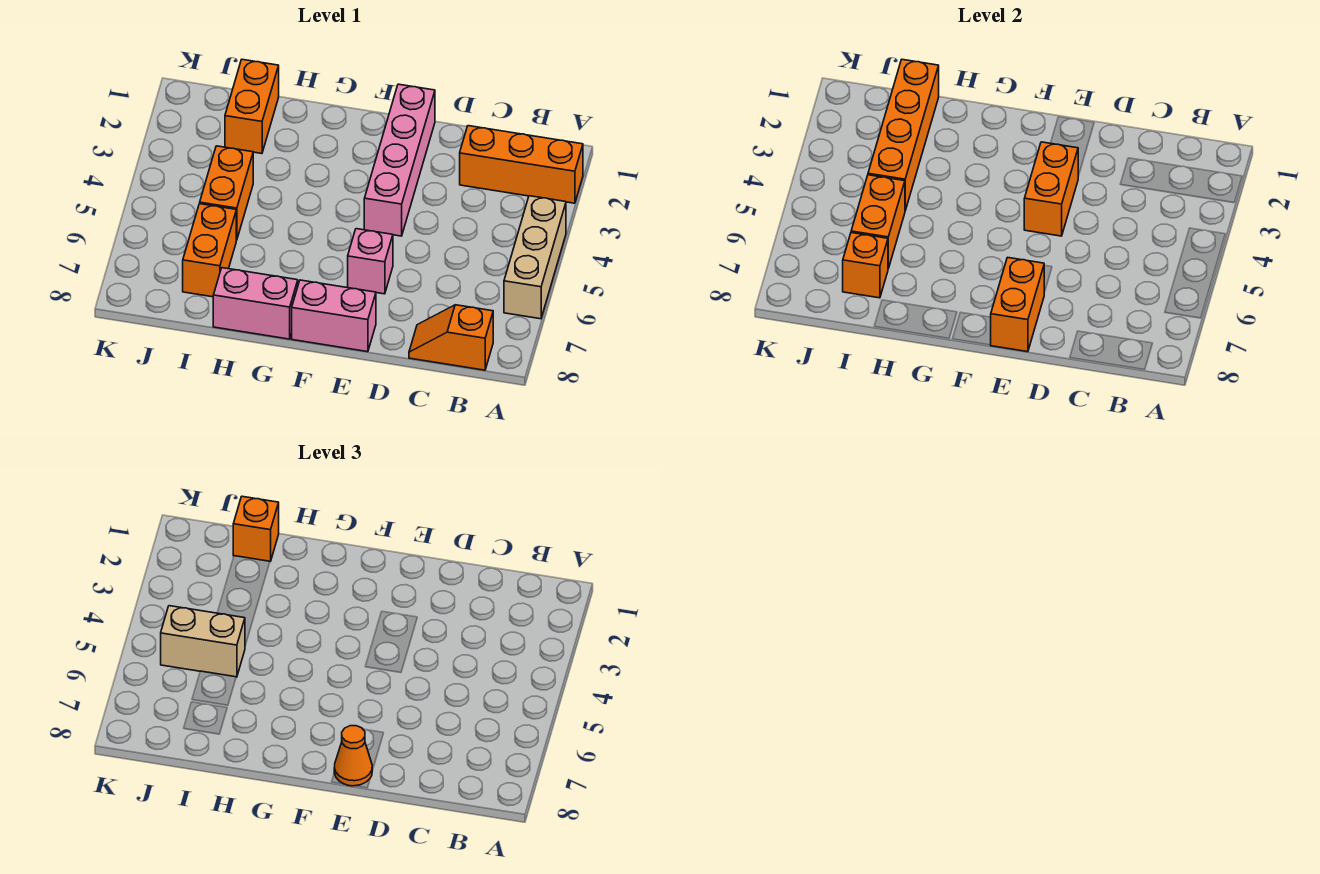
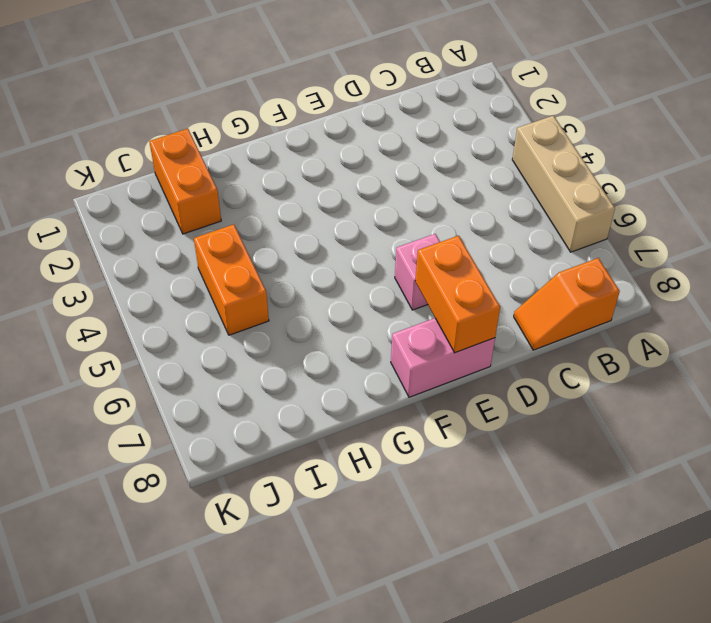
none -> orange 1x3 brick [460,126,583,203]
none -> pink 1x4 brick [364,84,435,236]
none -> pink 1x2 brick [213,268,298,339]

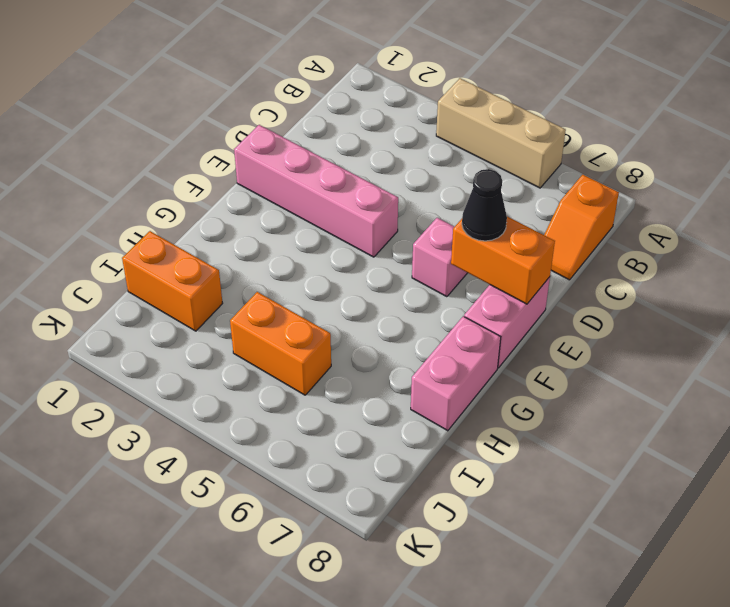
black 1x1 cone [462,169,507,241] -> none
none -> orange 1x3 brick [460,126,583,203]
none -> orange 1x2 brick [183,204,236,297]
none -> orange 1x2 brick [1024,142,1078,236]

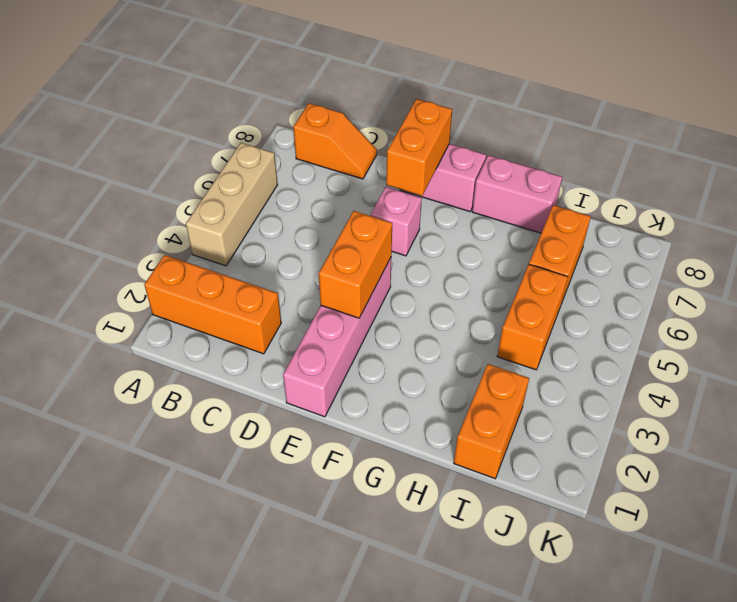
none -> orange 1x4 brick [868,59,939,210]
none -> orange 1x2 brick [851,175,905,269]
none -> orange 1x1 brick [843,233,888,298]

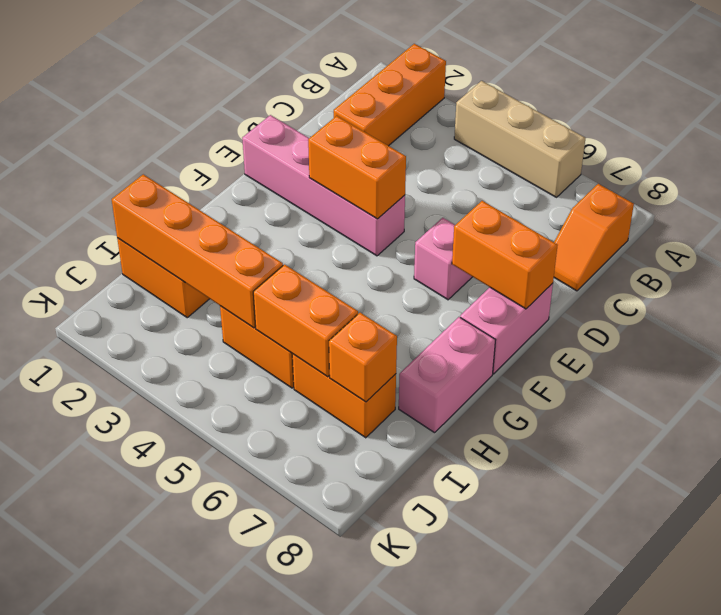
none -> orange 1x1 cone [334,726,372,786]
none -> orange 1x1 brick [233,496,279,561]
none -> tan 1x2 brick [161,606,245,677]

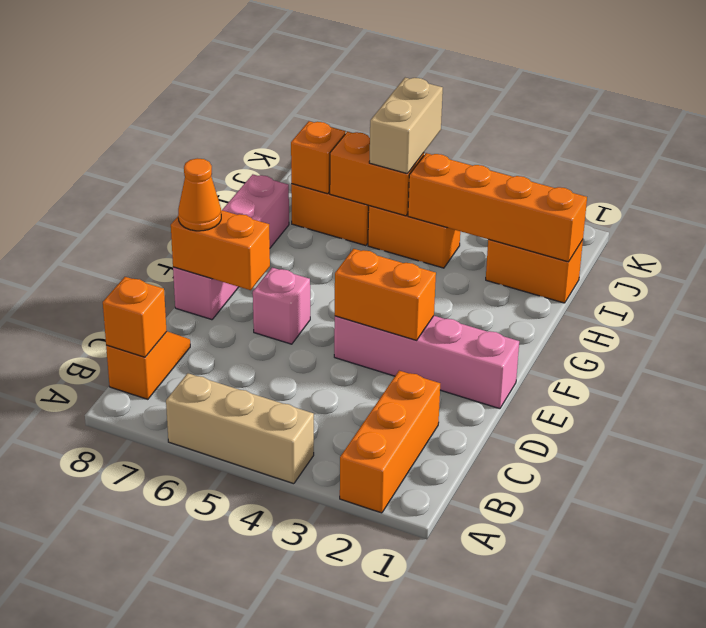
orange 1x1 brick [103,277,167,357] -> orange 1x1 brick moved to [233,496,279,561]

